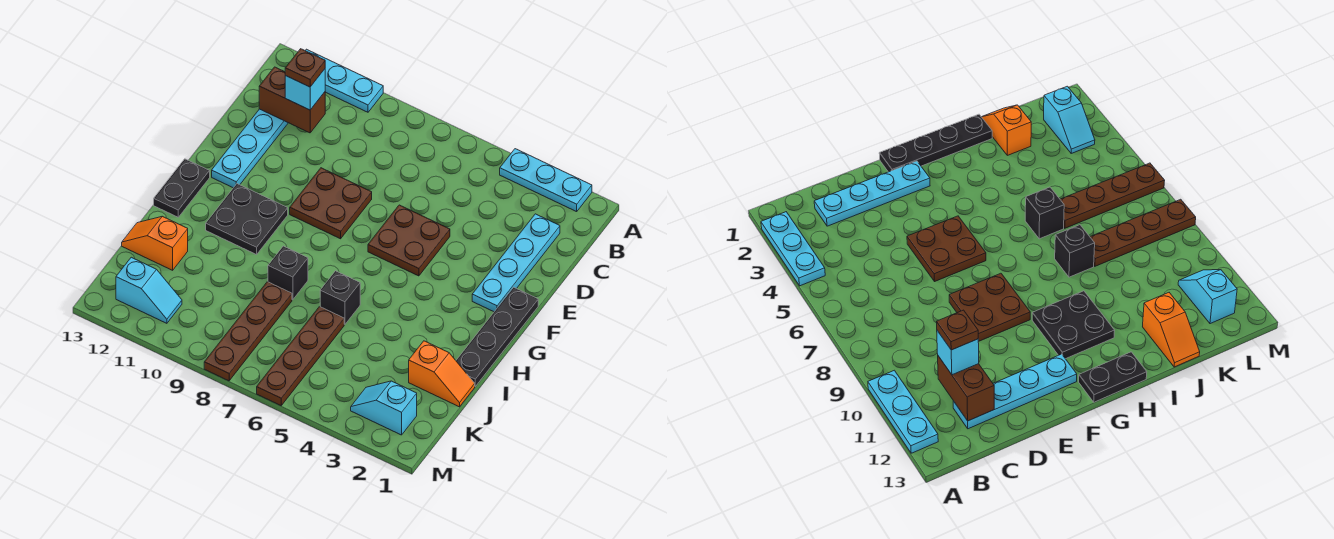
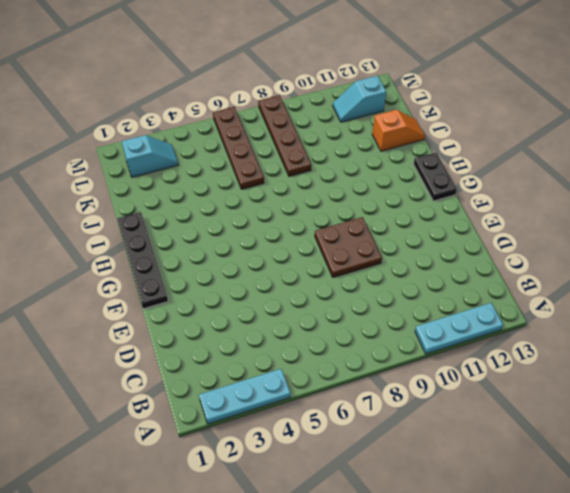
none -> cyan 1x4 plate [472,214,560,312]
none -> cyan 1x4 plate [212,109,288,188]
none -> brown 2x2 plate [368,205,450,276]

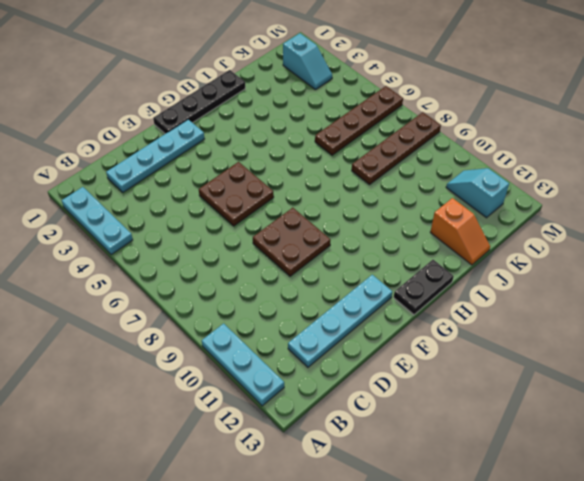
none -> black 2x2 plate [206,184,288,255]
none -> black 1x1 brick [320,271,360,324]
none -> black 1x1 brick [268,246,308,300]

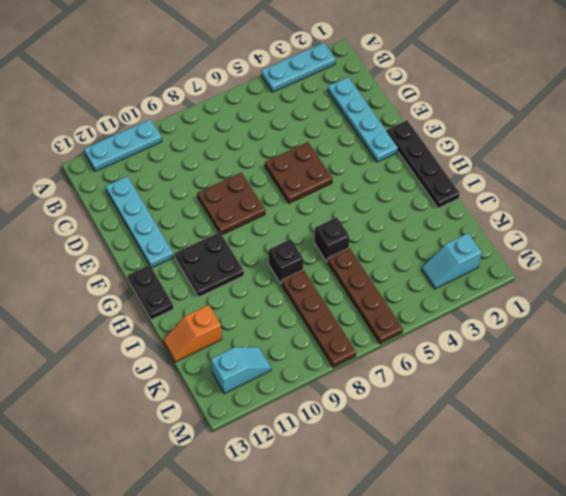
none -> orange 1x2 slope [409,341,475,407]
none -> brown 1x2 brick [259,67,325,133]
none -> cyan 1x1 brick [285,69,325,110]

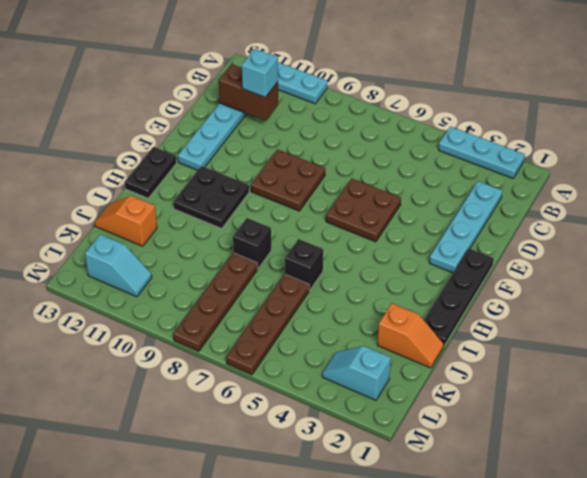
none -> brown 1x1 plate [285,49,325,87]

